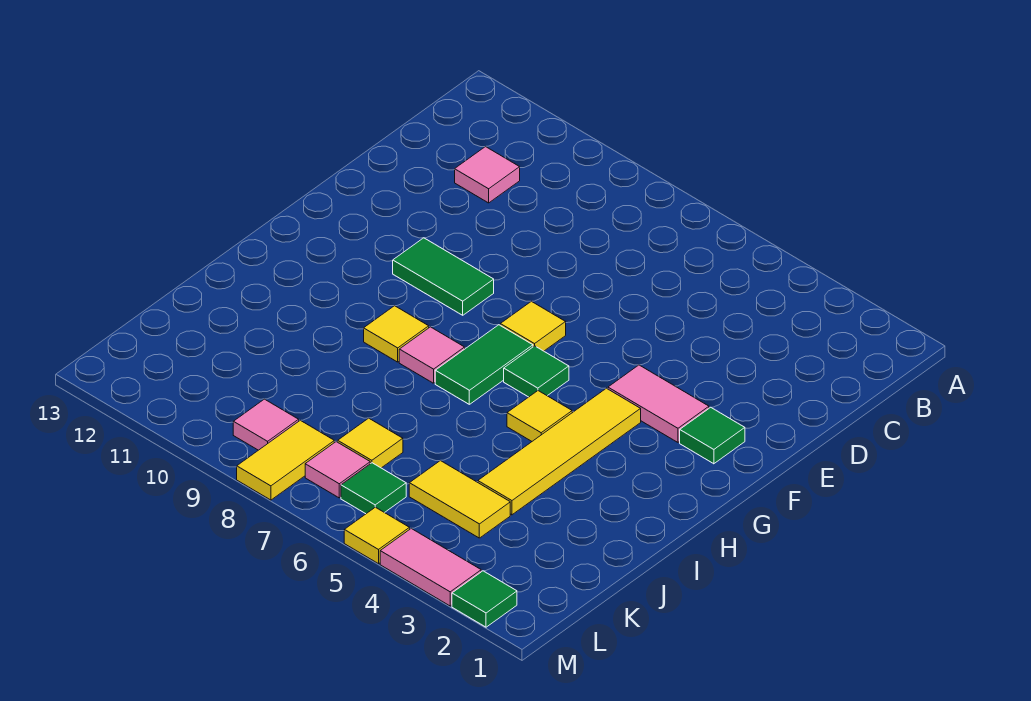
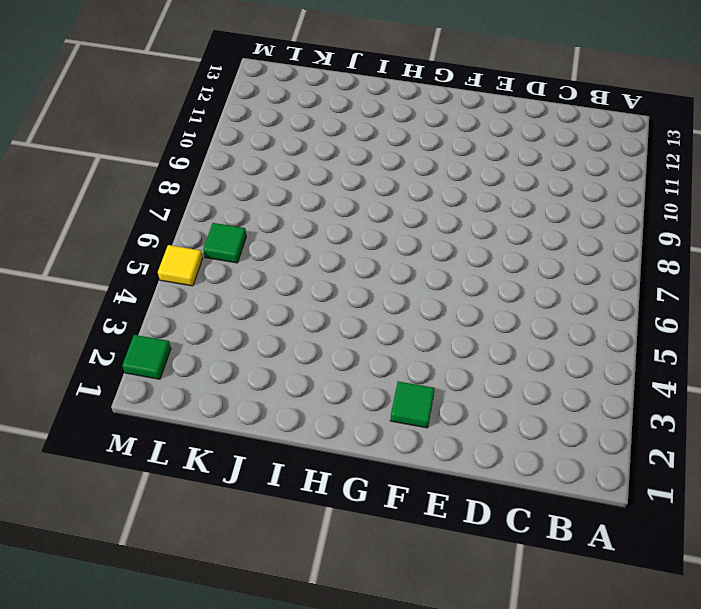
none -> pink 1x1 tile [455,146,520,203]
none -> pink 1x2 tile [608,365,709,442]
none -> yellow 1x1 tile [500,301,566,351]

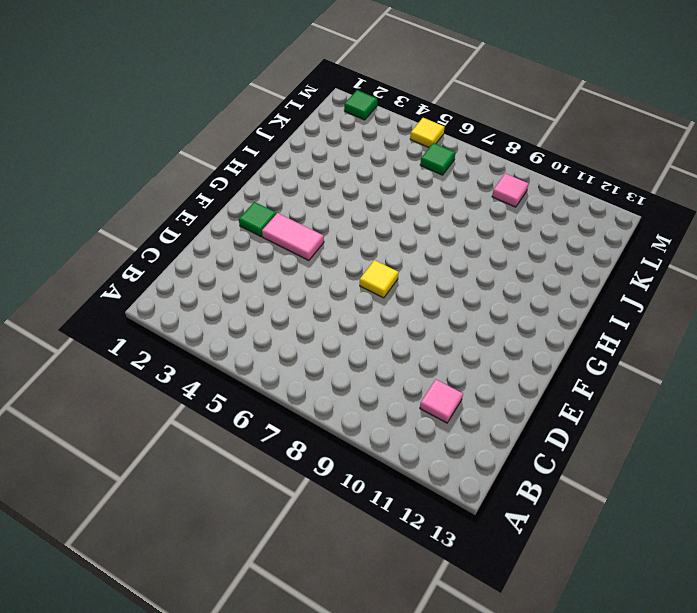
none -> green 1x2 tile [393,238,494,315]
none -> yellow 1x4 tile [478,388,641,515]
none -> green 1x1 tile [504,346,569,397]

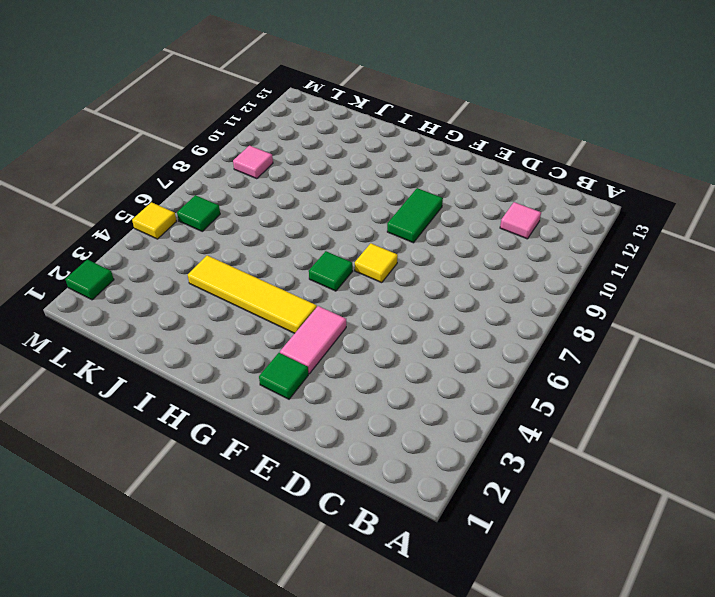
none -> green 1x2 tile [435,325,533,404]
none -> yellow 1x1 tile [507,391,572,441]
none -> pink 1x1 tile [399,327,465,383]

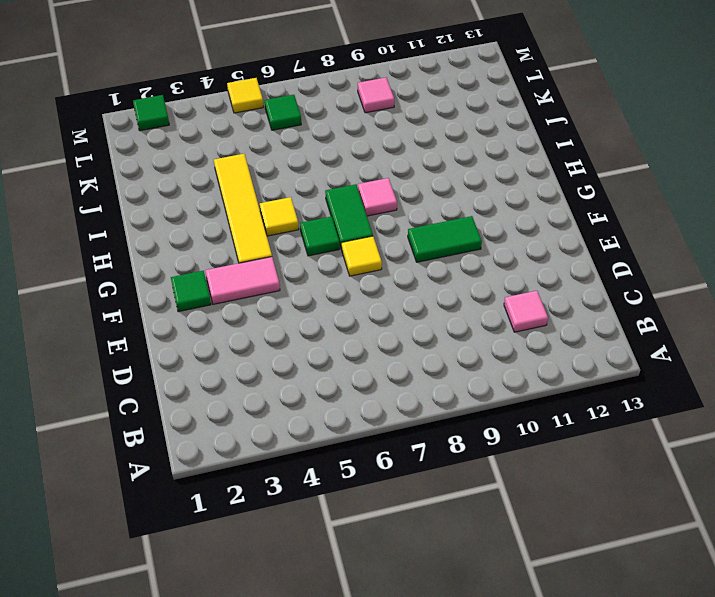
none -> yellow 1x1 tile [364,306,429,362]
none -> yellow 1x2 tile [409,461,510,538]
none -> yellow 1x1 tile [338,418,403,468]

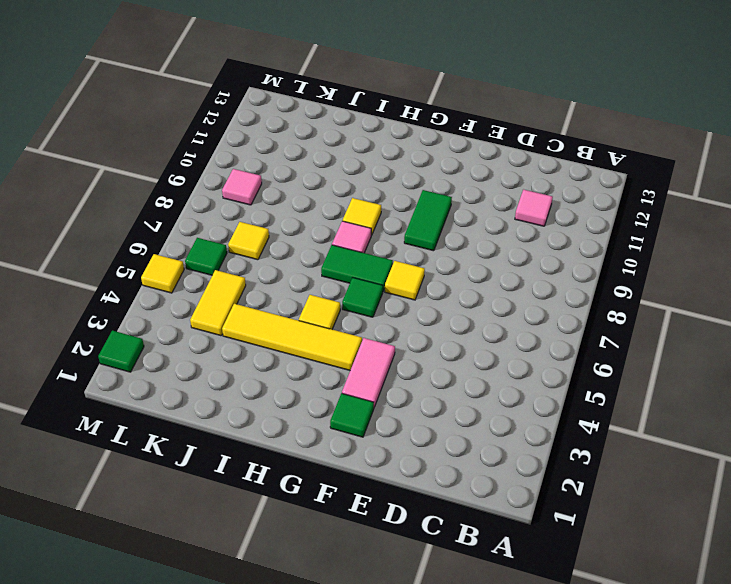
none -> pink 1x1 tile [305,442,370,498]
none -> yellow 1x2 tile [237,420,334,500]
none -> pink 1x2 tile [380,528,481,606]

